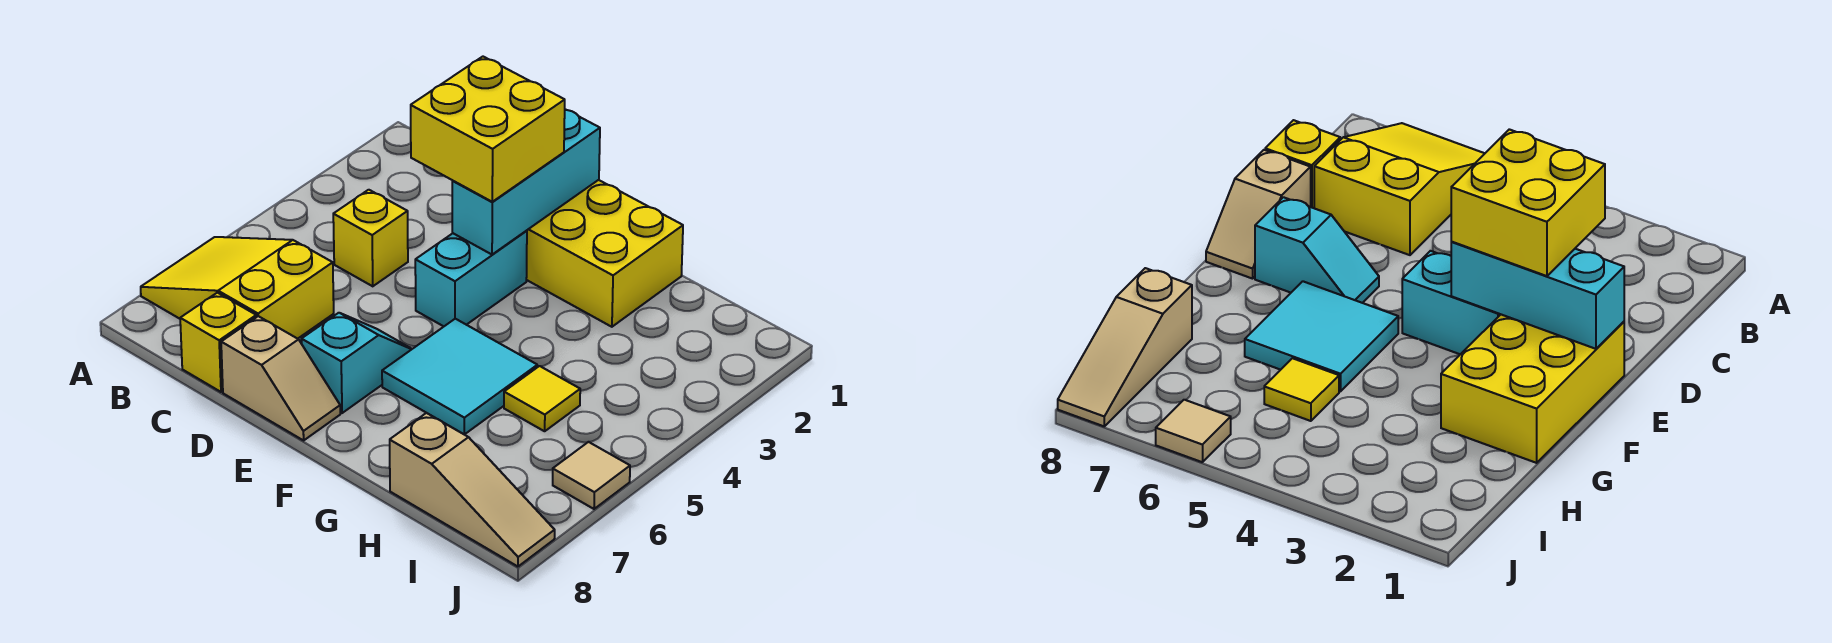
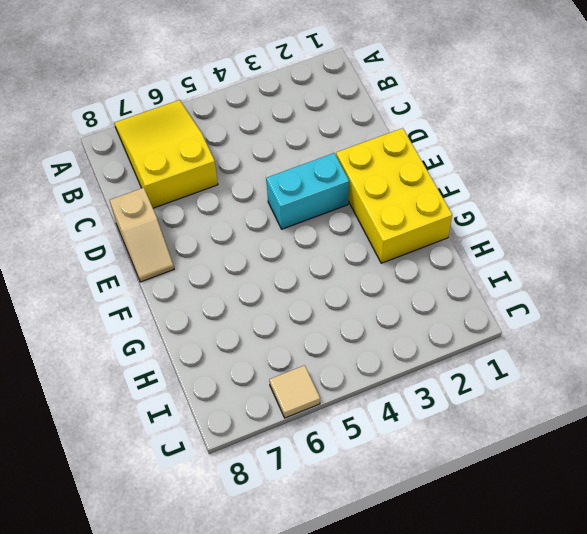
none -> yellow 1x1 brick [333,190,408,286]
none -> yellow 1x1 brick [180,293,256,392]
none -> cyan 1x2 slope [302,313,412,413]

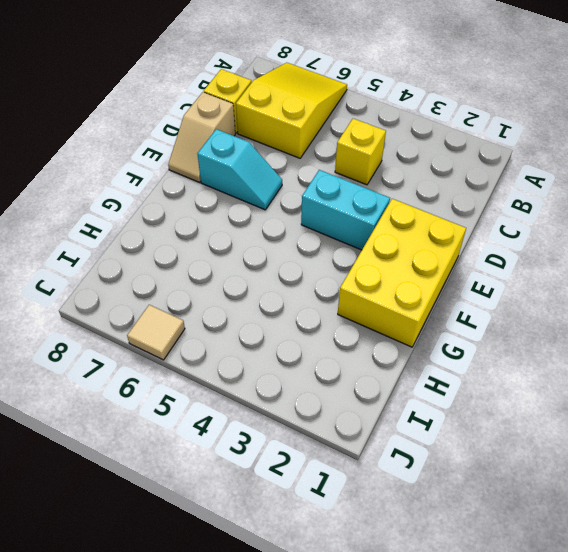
none -> cyan 2x2 tile [382,319,537,435]
none -> yellow 1x1 tile [504,366,580,431]
none -> tan 1x3 slope [390,413,555,567]

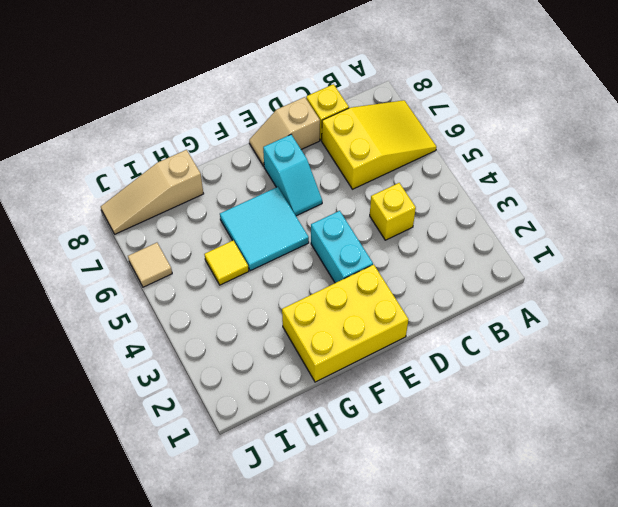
none -> cyan 1x3 brick [452,109,600,255]
none -> yellow 2x2 brick [411,57,565,202]

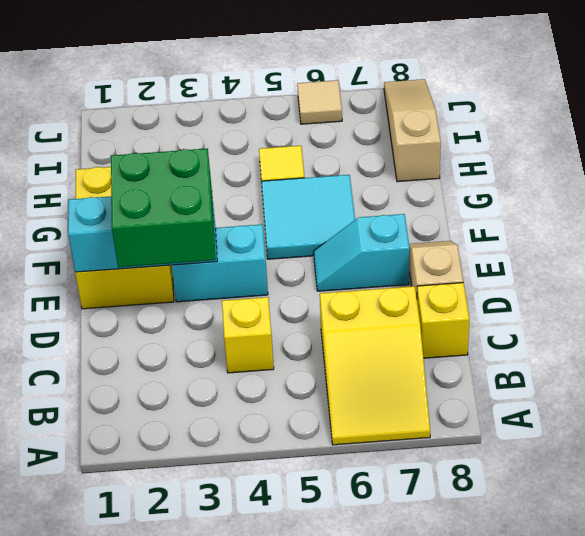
green 2x2 brick [111,149,216,267] -> yellow 2x2 brick [411,57,565,202]

